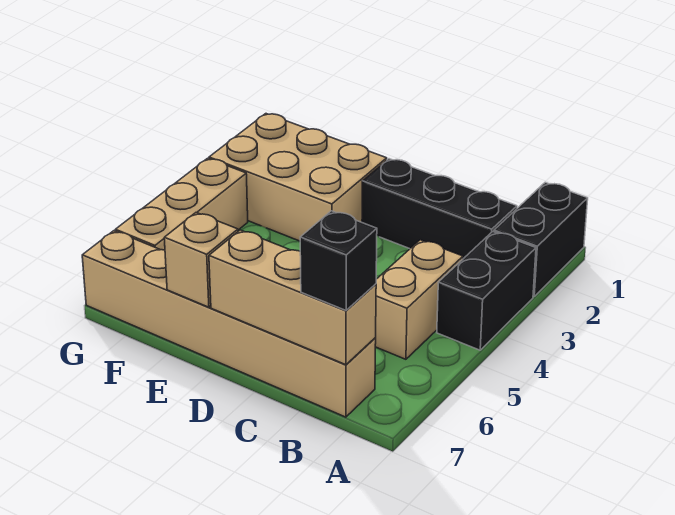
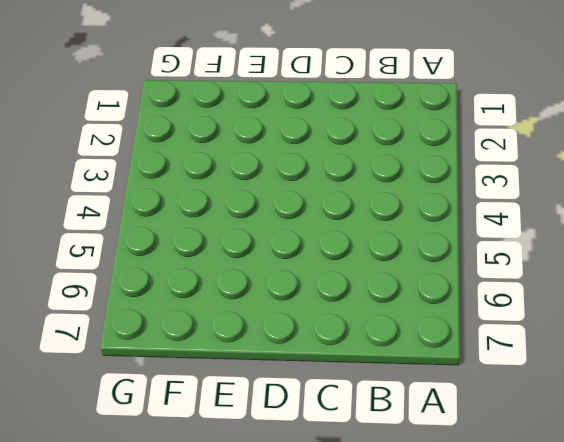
none -> black 1x2 brick [494,183,588,296]
none -> black 1x2 brick [437,232,536,350]

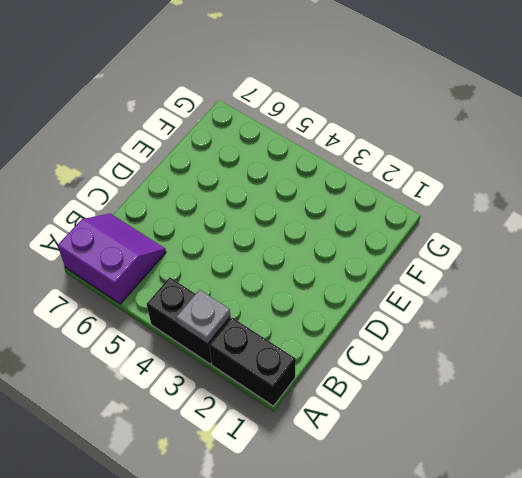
grey 1x1 plate [176,290,230,344] -> none
purple 2x2 slope [58,213,166,304] -> tan 1x6 brick [82,231,376,417]
none -> black 1x3 brick [362,159,517,259]
none -> tan 1x2 brick [375,240,463,359]

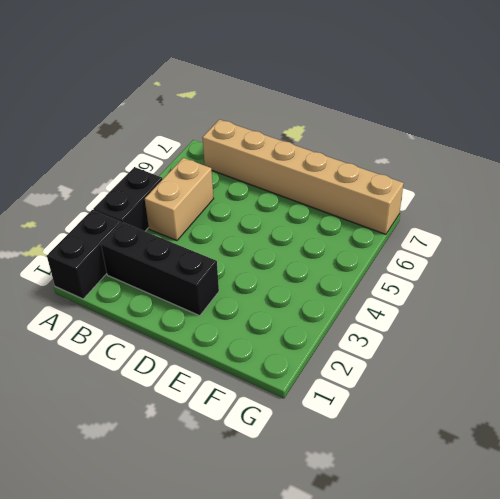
none -> tan 2x3 brick [209,114,387,241]
none -> tan 1x3 brick [115,158,248,250]

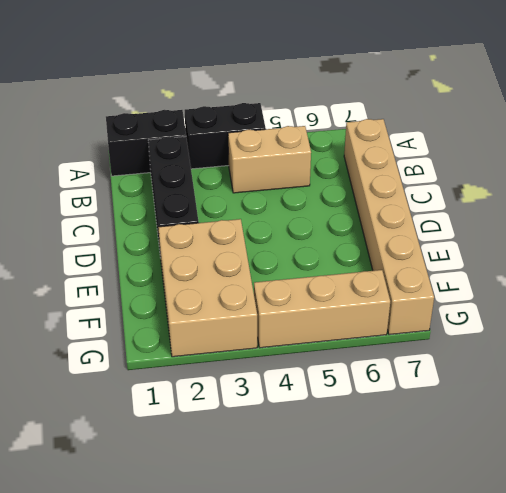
none -> tan 1x3 brick [209,230,376,365]
none -> tan 1x1 brick [164,213,238,307]

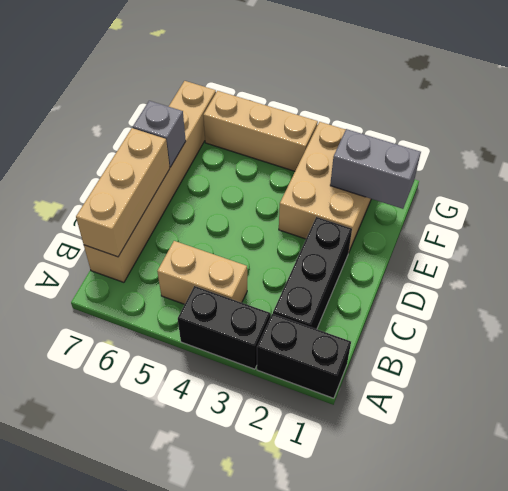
grey 1x1 brick [133,101,186,167] -> tan 1x1 brick [164,213,238,307]
grey 1x2 brick [330,129,421,209] -> none
none -> black 1x1 brick [300,211,377,310]

